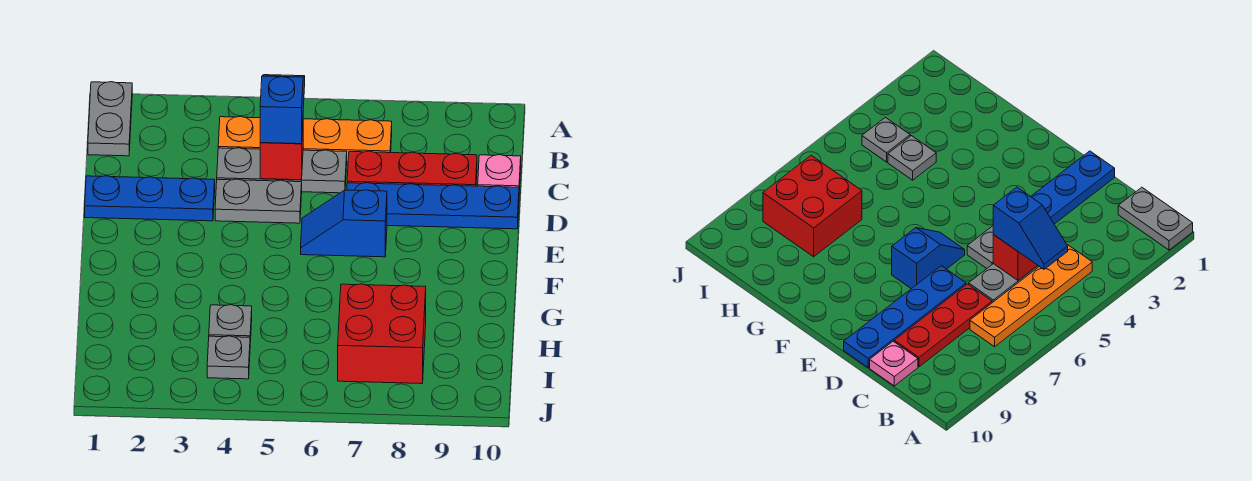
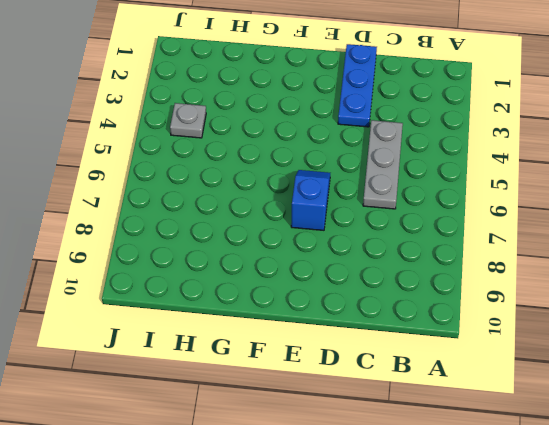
none -> grey 1x2 plate [88,82,132,156]
none -> orange 1x4 plate [218,116,392,162]
none -> red 1x3 plate [347,151,477,186]

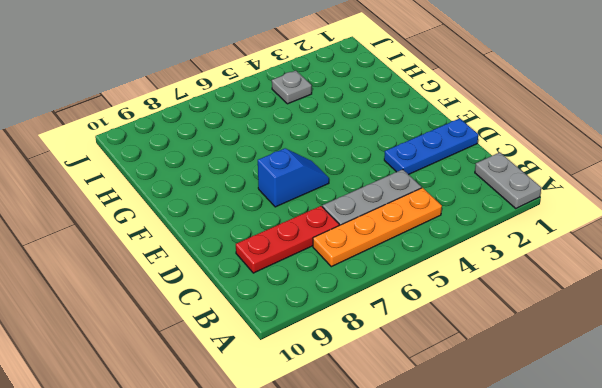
none -> pink 1x1 plate [478,155,521,191]
none -> grey 1x2 plate [215,179,302,223]
none -> blue 1x4 plate [347,183,519,229]

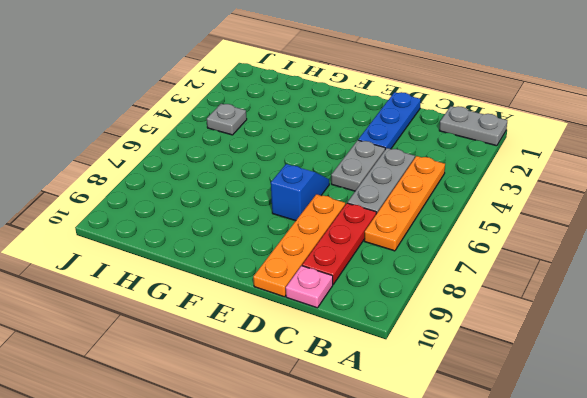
orange 1x4 plate [253,194,345,297] -> blue 1x4 plate [347,183,519,229]
none -> grey 1x1 plate [209,305,252,342]
none -> red 2x2 brick [338,284,426,384]
none -> red 1x1 brick [260,127,303,180]

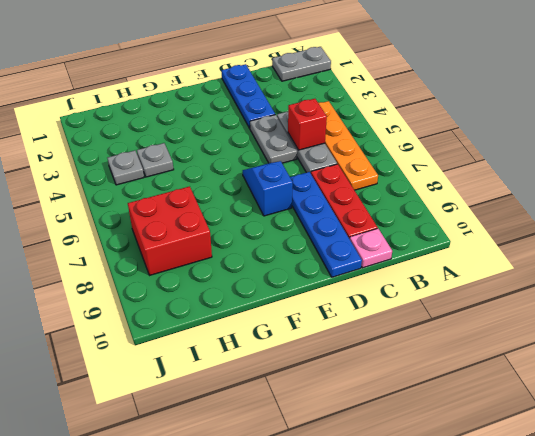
none -> blue 1x2 slope [260,75,305,144]

